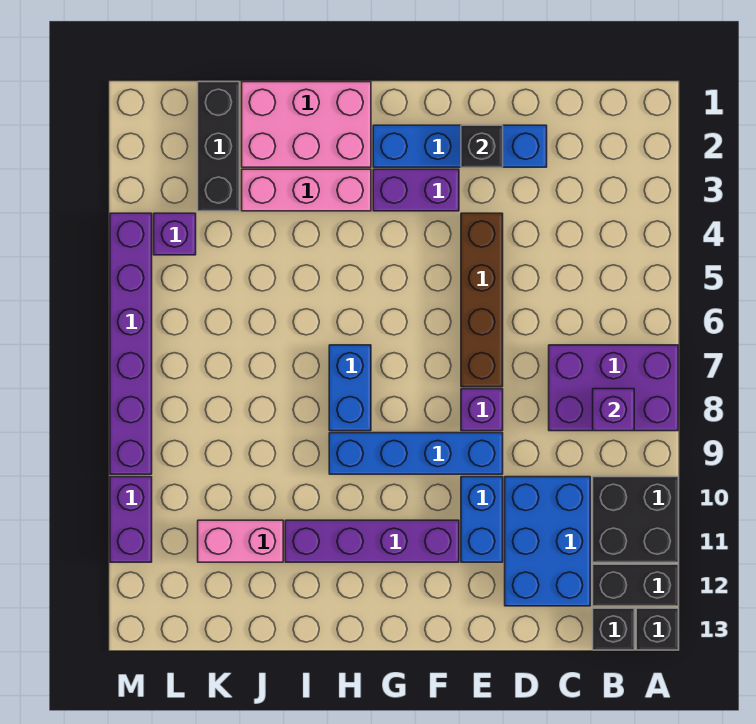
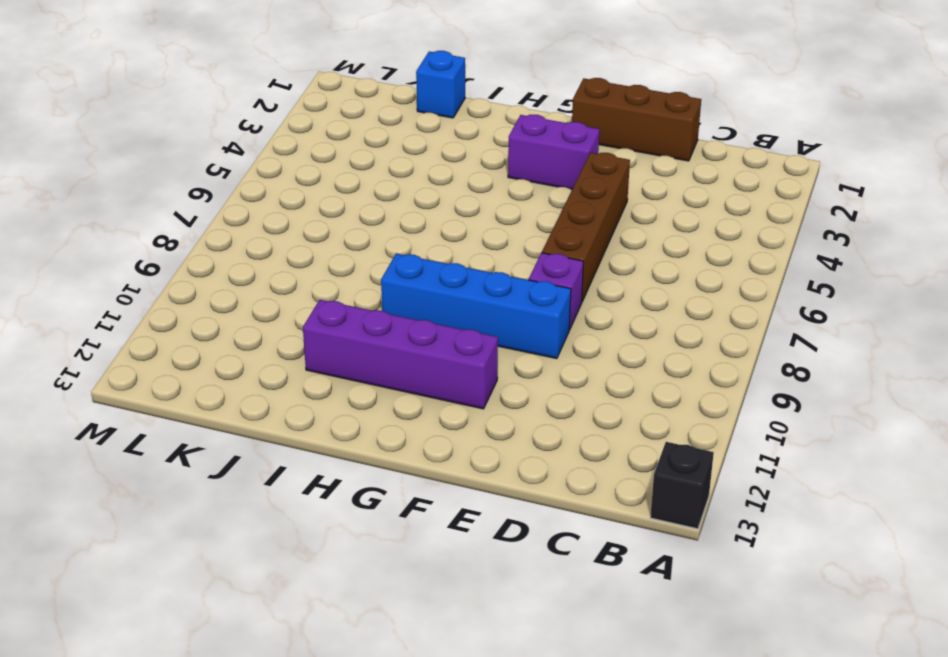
brown 1x3 brick [572,78,701,161] -> none
blue 1x1 brick [416,51,465,118] -> pink 2x3 brick [242,82,371,167]
none -> purple 2x3 brick [549,345,678,431]
none -> black 2x2 brick [593,477,678,562]
none -> black 1x2 brick [593,564,678,606]

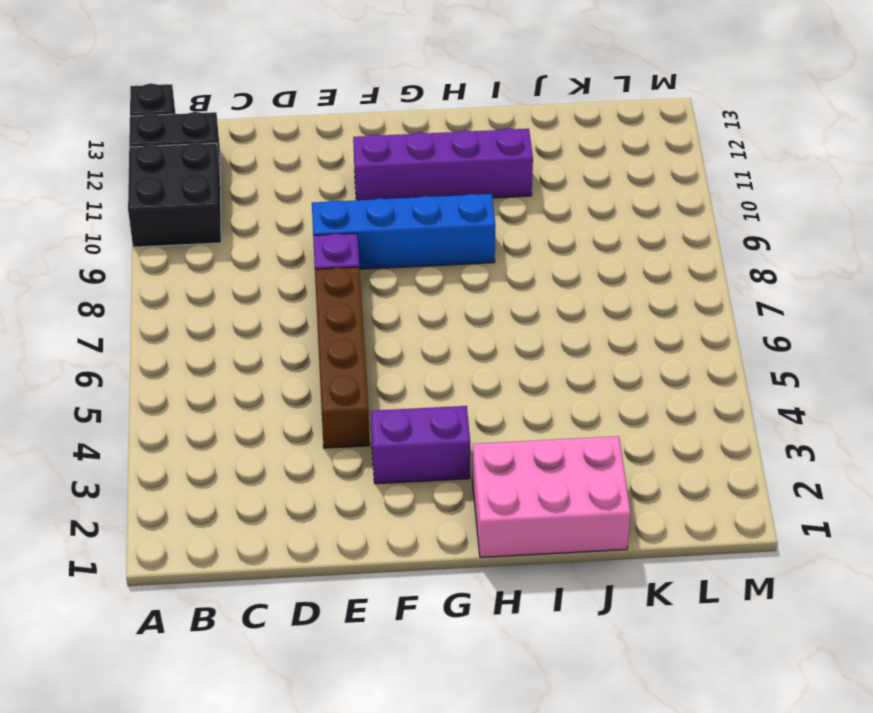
none -> purple 2x3 brick [549,345,678,431]
none -> black 1x1 brick [593,608,634,650]
none -> blue 2x3 brick [505,477,590,606]

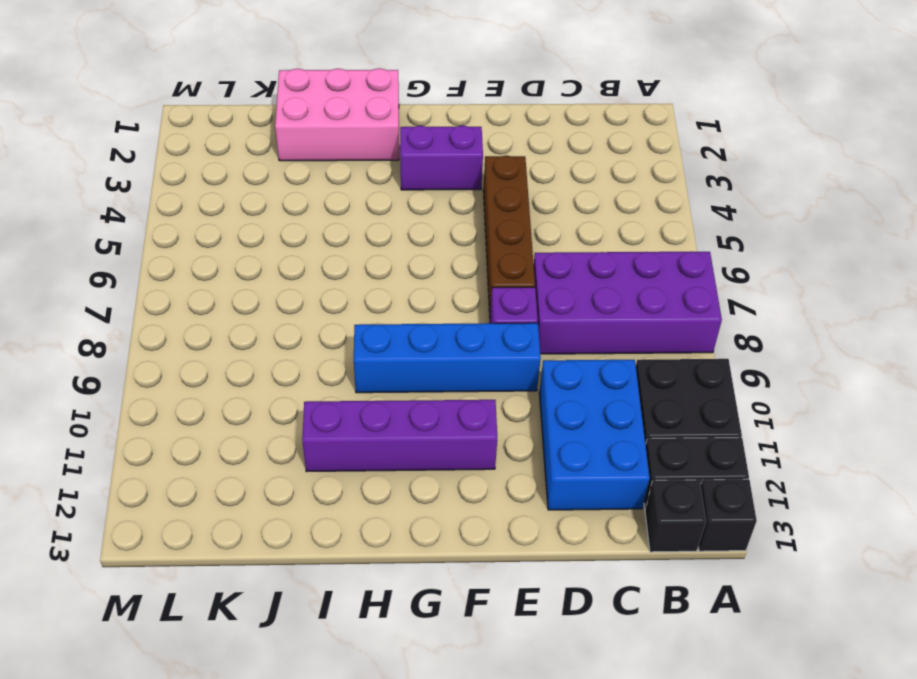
purple 2x4 brick [534,251,722,354] -> purple 2x3 brick [549,345,678,431]
none -> blue 1x4 brick [373,125,547,167]
none -> blue 1x2 brick [461,477,503,562]
none -> pink 1x3 brick [242,169,371,211]

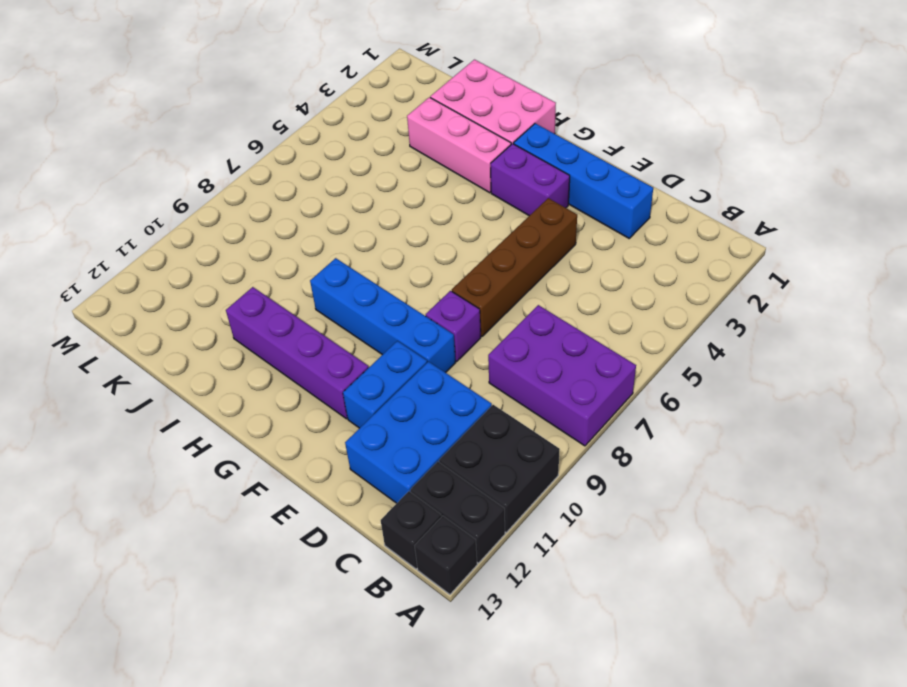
none -> blue 1x2 brick [329,345,371,431]
none -> pink 1x2 brick [198,520,283,562]
none -> black 1x3 brick [198,82,239,211]

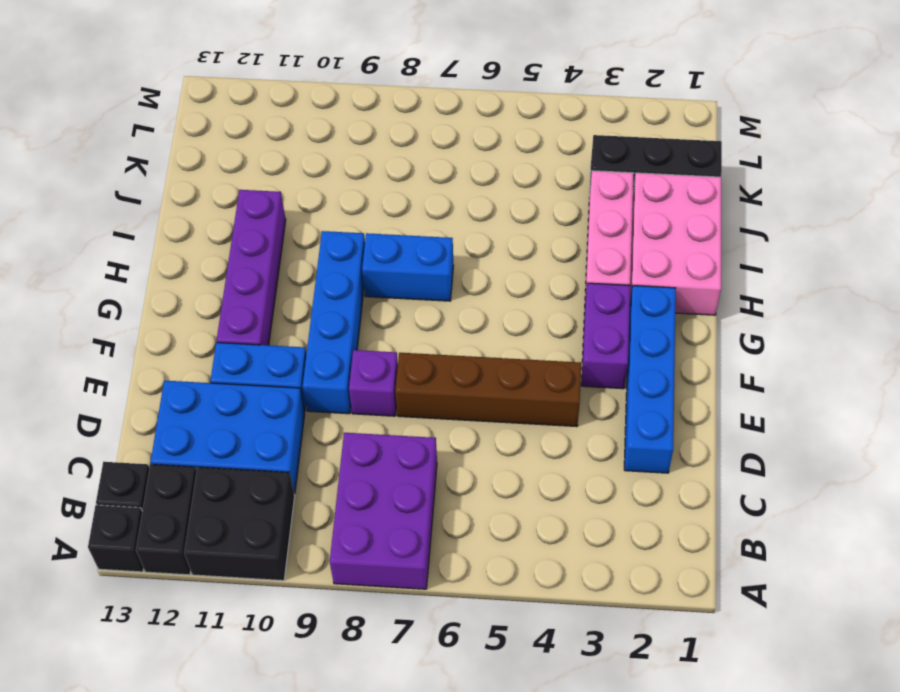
none -> pink 1x2 brick [198,520,283,562]
none -> purple 1x1 brick [154,213,196,255]
none -> purple 1x6 brick [110,213,152,474]

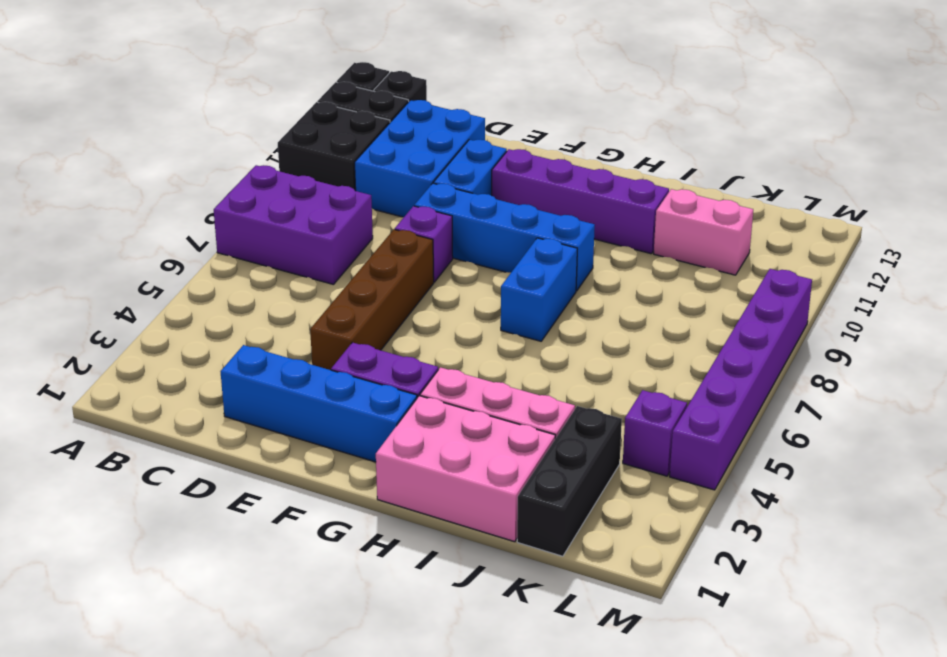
none -> purple 1x2 brick [110,477,152,562]
none -> purple 1x1 brick [593,389,634,431]
none -> black 1x1 brick [461,125,503,167]

